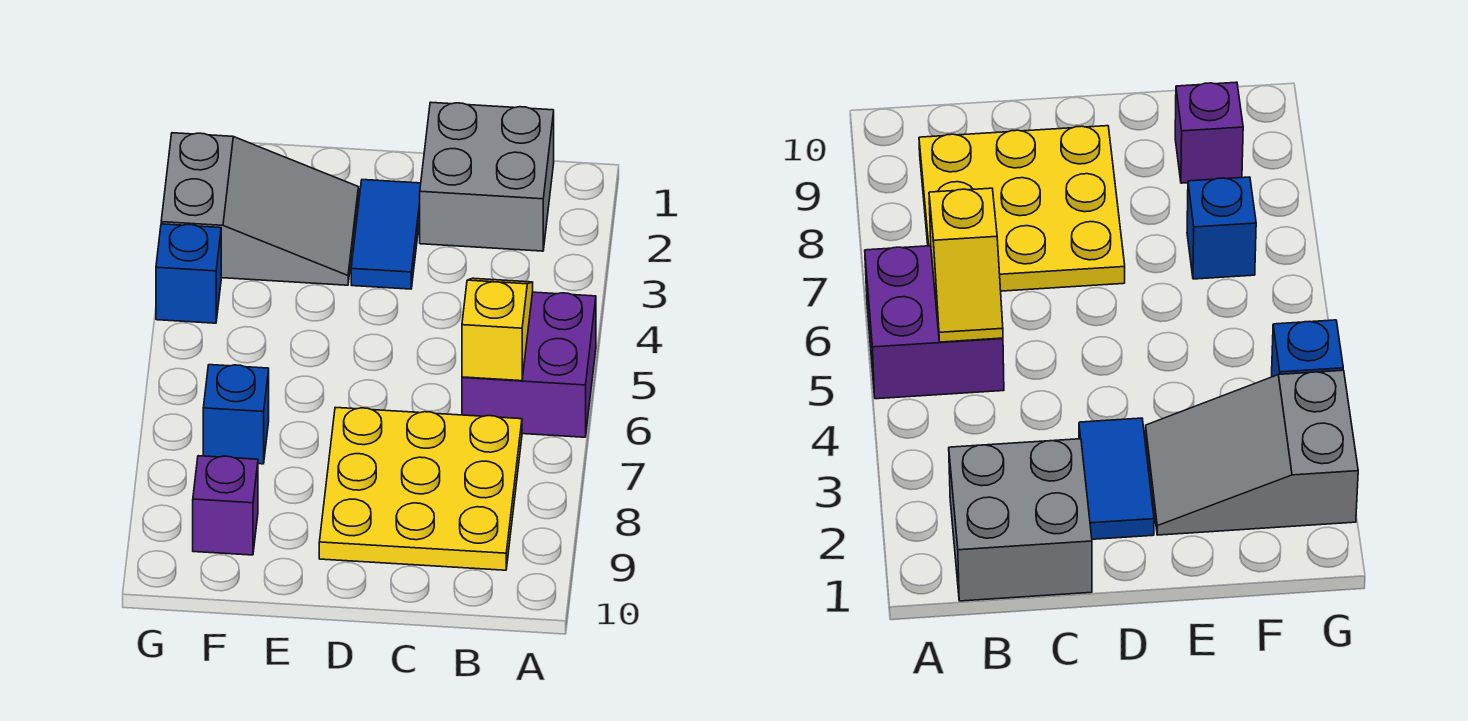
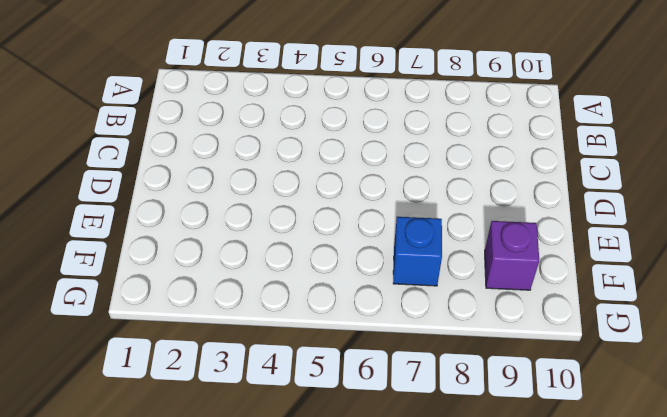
none -> purple 2x2 brick [462,292,596,437]
none -> grey 2x2 brick [420,102,554,251]

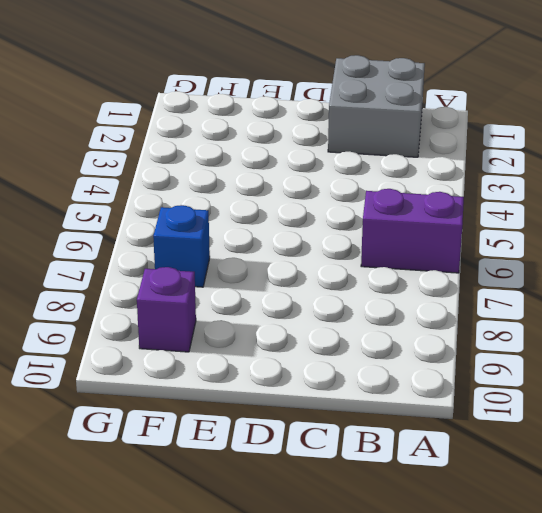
purple 1x2 brick [361,189,464,273] -> purple 2x2 brick [462,292,596,437]
none -> yellow 3x3 plate [319,407,522,570]
none -> blue 1x2 tile [351,180,421,289]

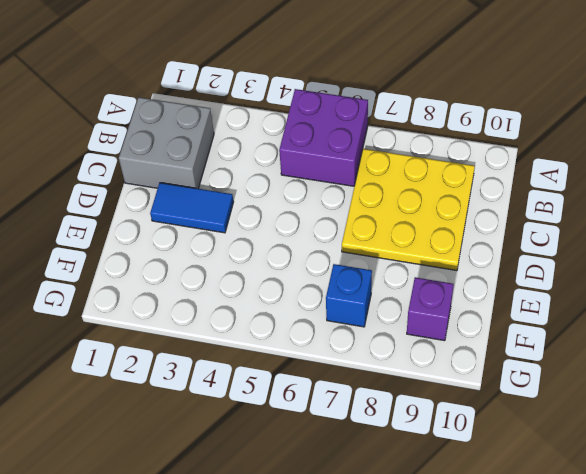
none -> grey 2x3 slope [161,133,359,285]
none -> blue 1x1 brick [156,224,221,323]

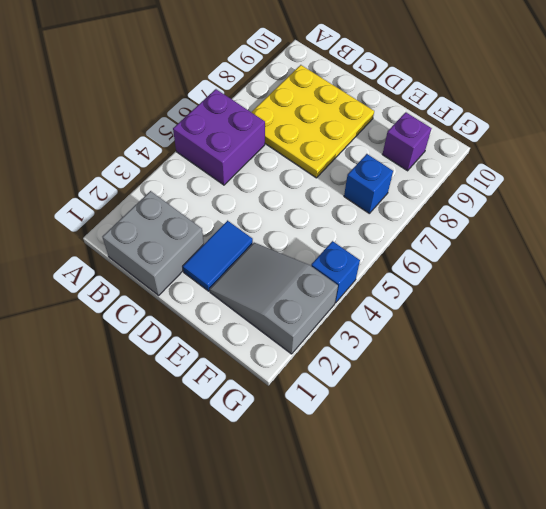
none -> yellow 1x2 slope [462,278,533,381]

